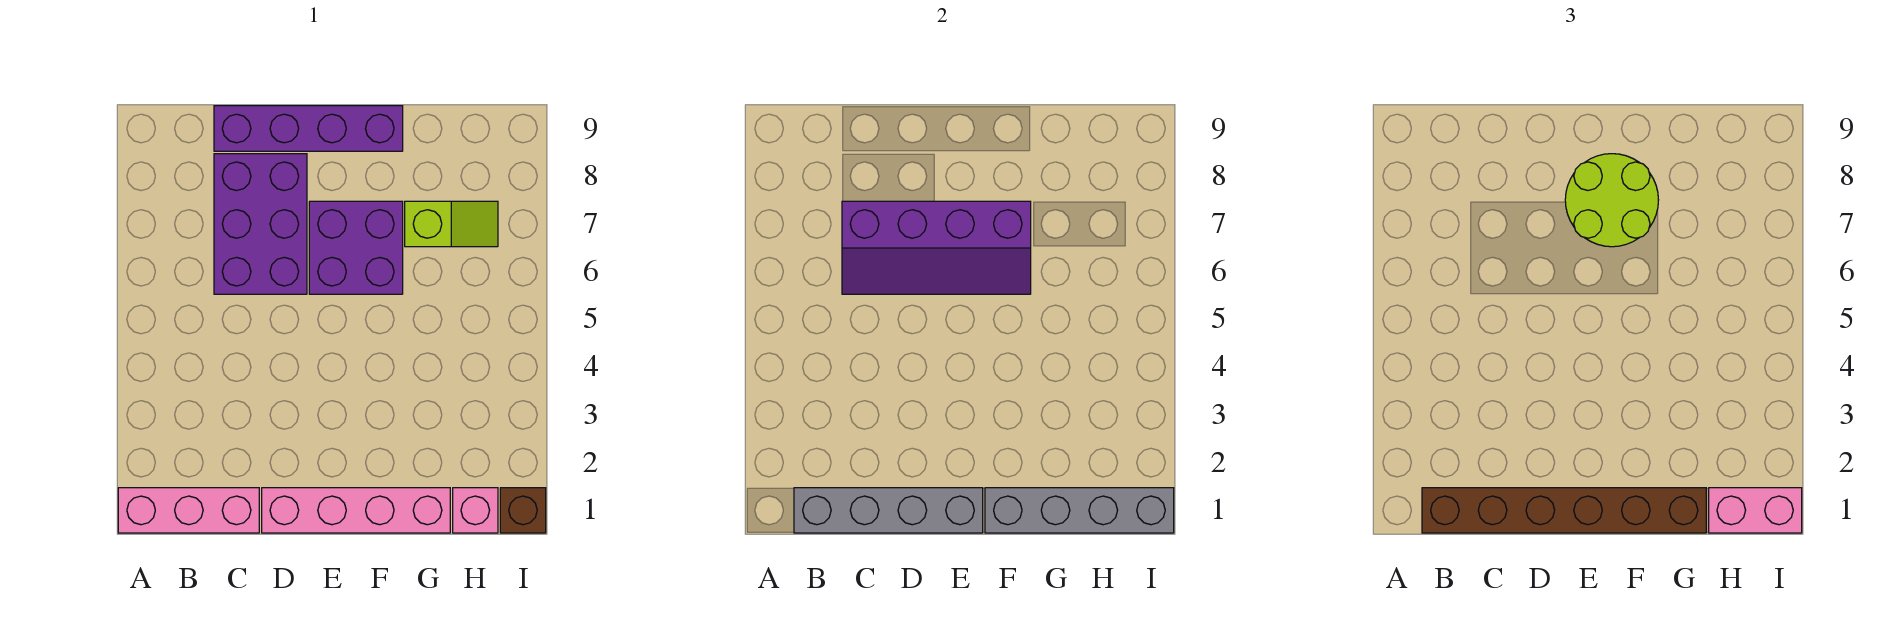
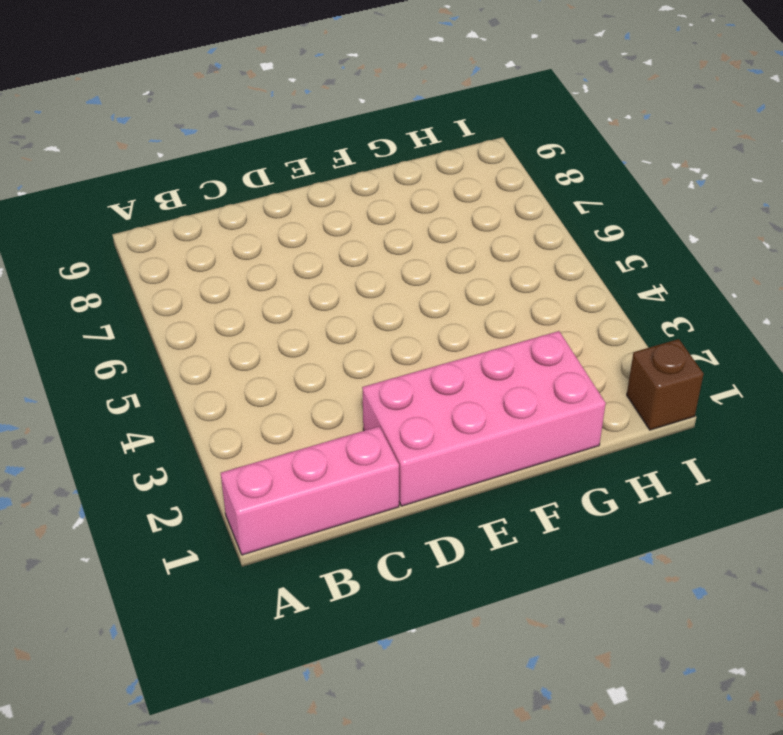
pink 2x4 brick [362,331,606,506] -> pink 1x4 brick [262,488,450,533]
none -> purple 2x3 brick [214,154,307,294]
none -> purple 1x4 brick [214,106,403,151]
none -> purple 2x2 brick [309,201,403,294]

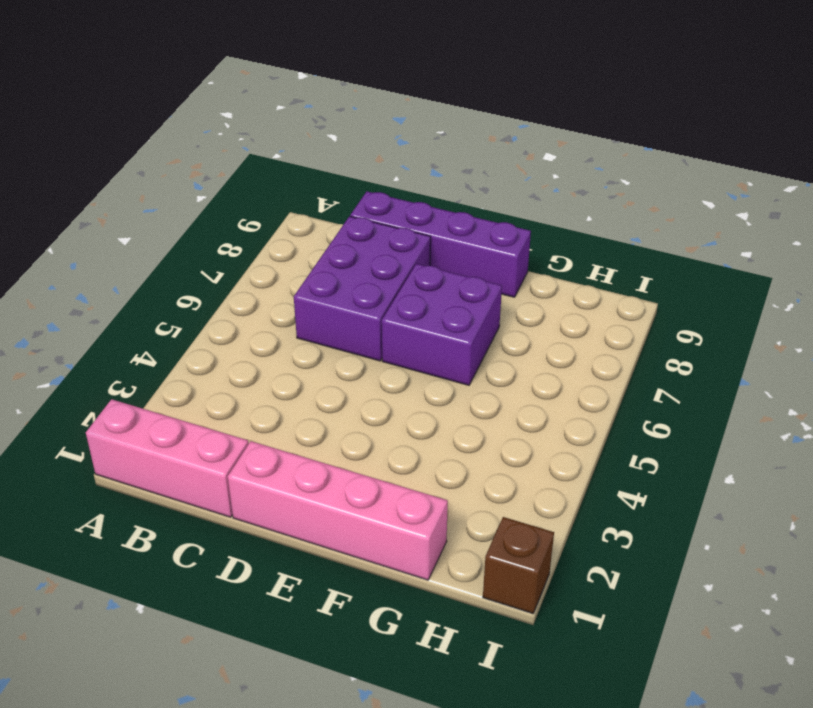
none -> lime 1x2 slope [405,201,498,247]
none -> pink 1x1 brick [453,488,498,533]
none -> grey 1x4 brick [794,488,983,533]

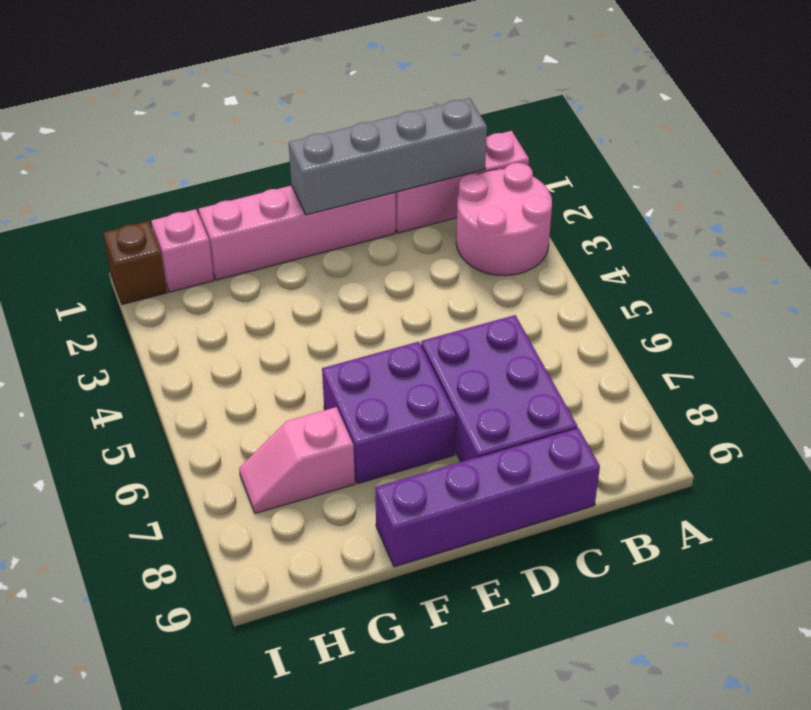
pink 2x2 round brick [456,163,552,276] -> none
pink 1x2 slope [239,407,355,514] -> lime 1x2 slope [405,201,498,247]
none -> purple 2x4 slope [842,201,1031,294]
none -> grey 1x4 brick [985,488,1174,533]
none -> brown 1x6 brick [1422,488,1706,533]

